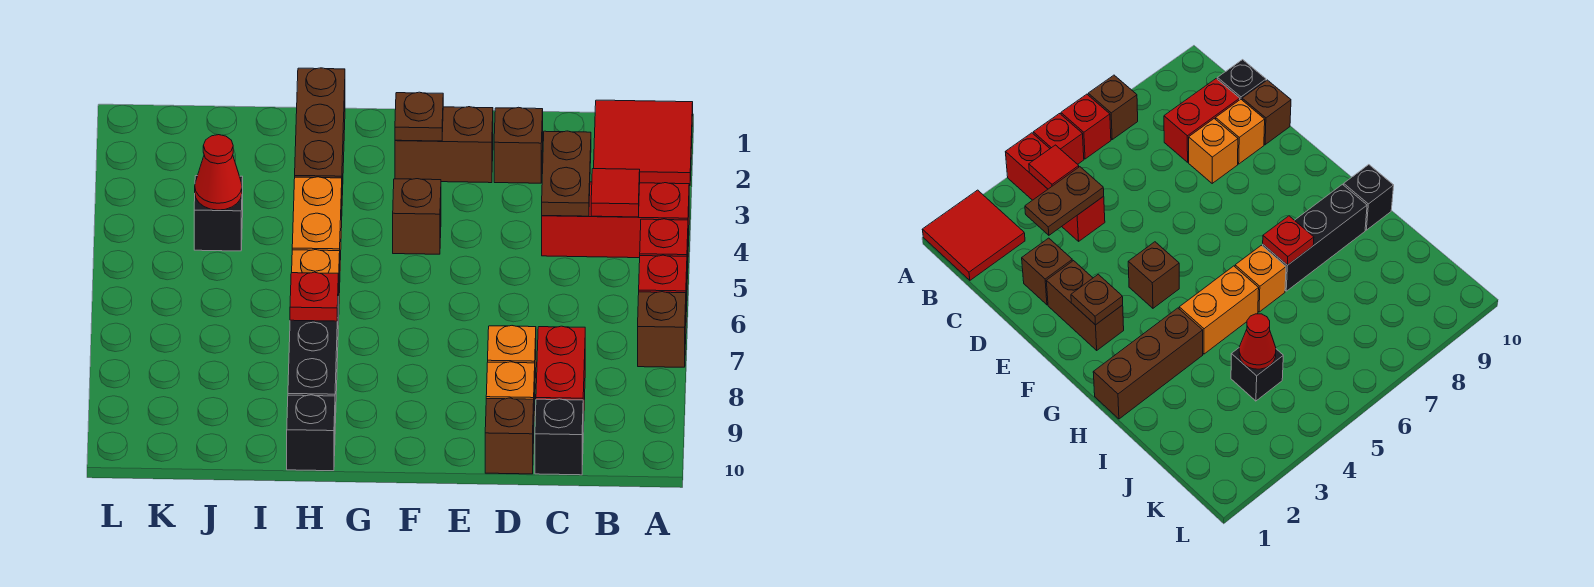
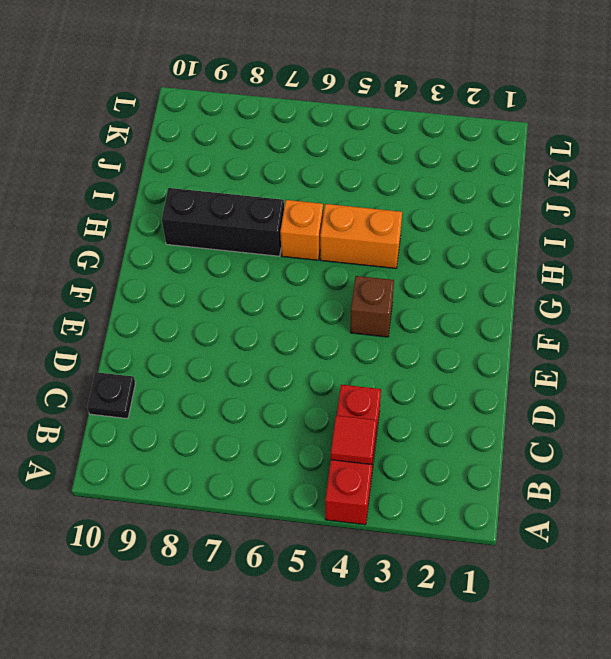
black 1x1 plate [87,372,135,419] -> black 1x1 brick [535,399,583,475]
none -> red 2x2 tile [594,100,693,186]
none -> red 1x1 brick [640,219,688,279]
none -> red 1x1 brick [639,255,687,312]

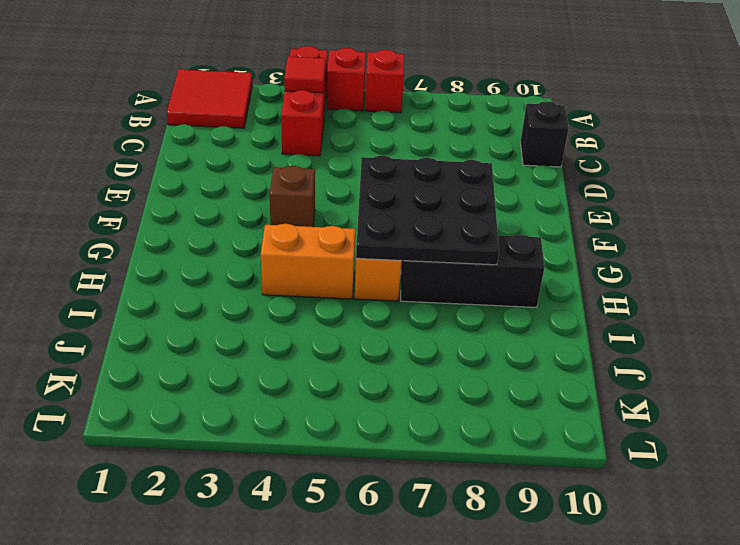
black 3x3 plate [356,156,499,265] -> red 1x1 plate [290,272,338,321]
none -> brown 1x1 brick [638,292,686,367]
none -> red 1x2 brick [536,326,585,432]
none -> brown 1x1 brick [494,107,543,183]

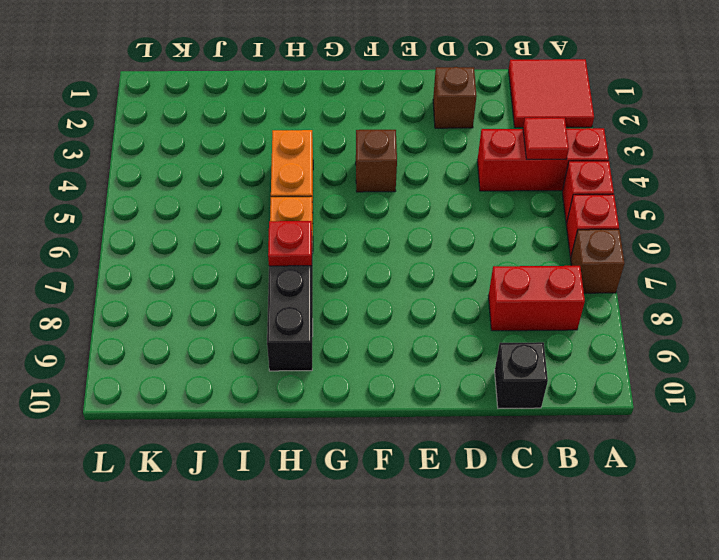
red 1x2 brick [488,266,585,331] -> red 1x2 brick turned to [536,326,585,432]
none -> orange 1x1 brick [488,326,536,378]
none -> orange 1x1 brick [486,362,535,411]
none -> brown 1x1 brick [485,398,534,474]

